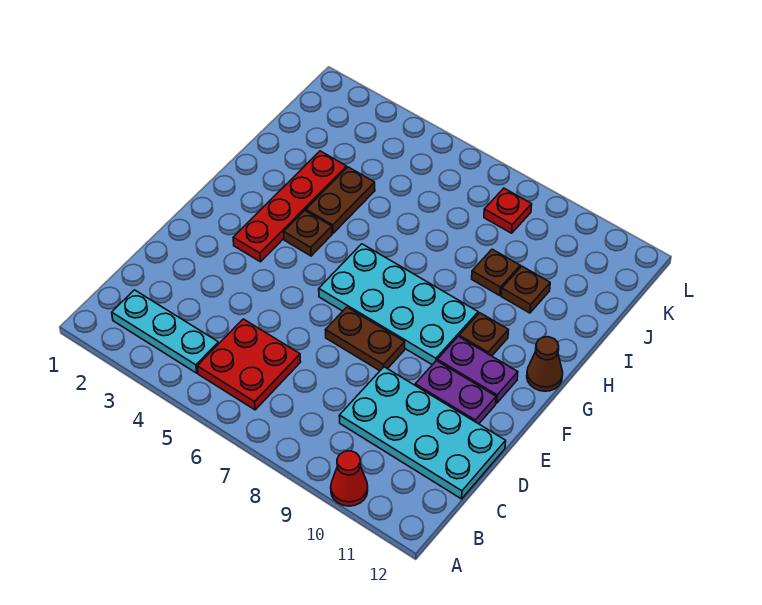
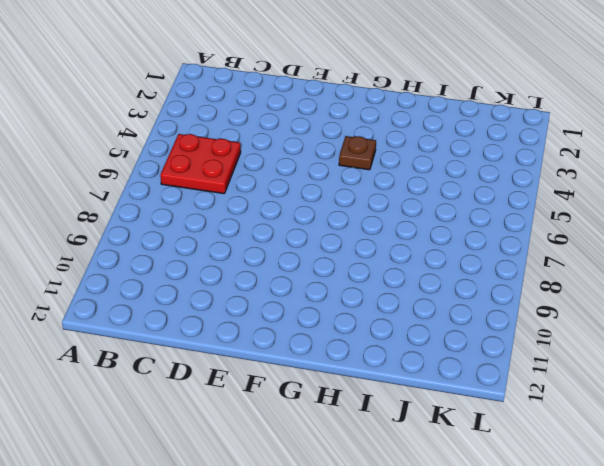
none -> red 1x1 cone [331,451,368,506]
none -> cyan 1x3 plate [112,290,219,373]
none -> cyan 2x4 plate [339,367,506,499]

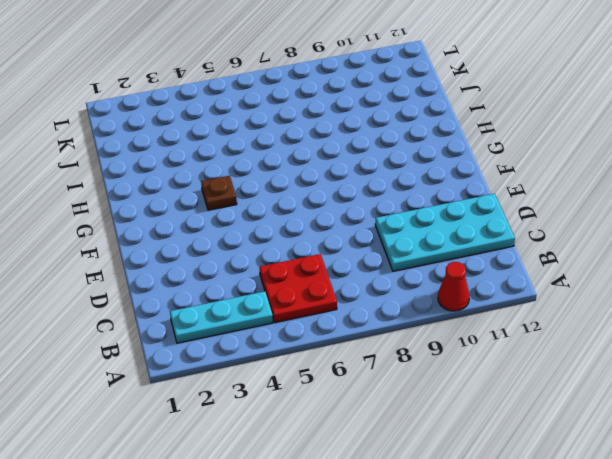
none -> brown 1x2 plate [326,307,405,371]
none -> purple 1x2 plate [415,361,496,424]
none -> red 1x4 plate [233,151,347,262]

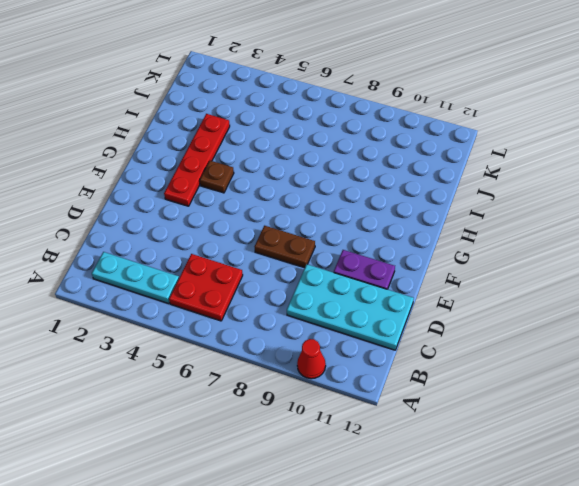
none -> cyan 2x4 plate [319,244,478,365]
none -> purple 1x2 plate [437,337,518,403]
none -> brown 1x1 plate [459,313,508,356]

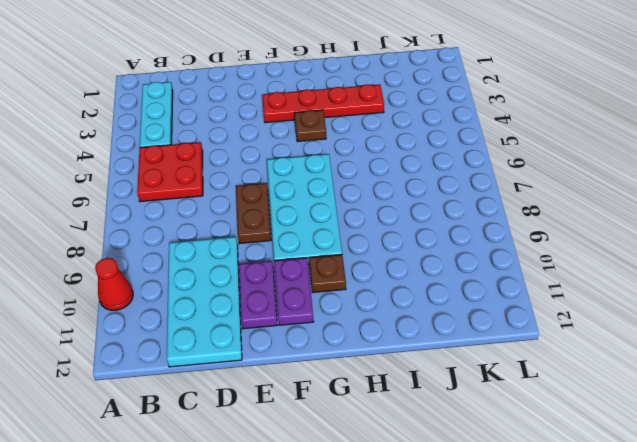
none -> brown 1x1 cone [527,337,563,391]
none -> brown 1x2 plate [306,167,375,233]
none -> brown 1x1 plate [472,249,520,296]

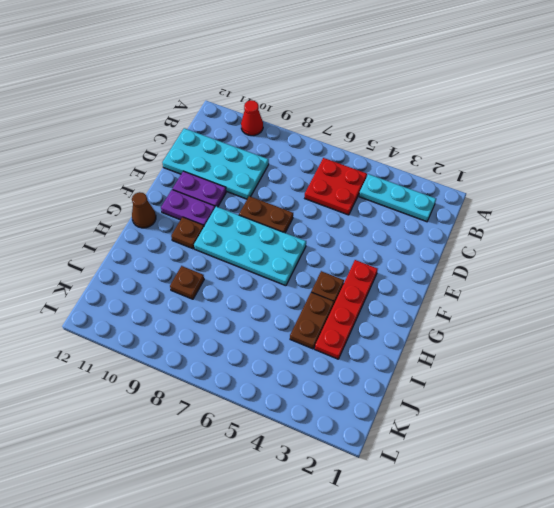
none -> brown 1x1 plate [501,266,550,313]
none -> red 1x1 plate [484,188,532,233]

